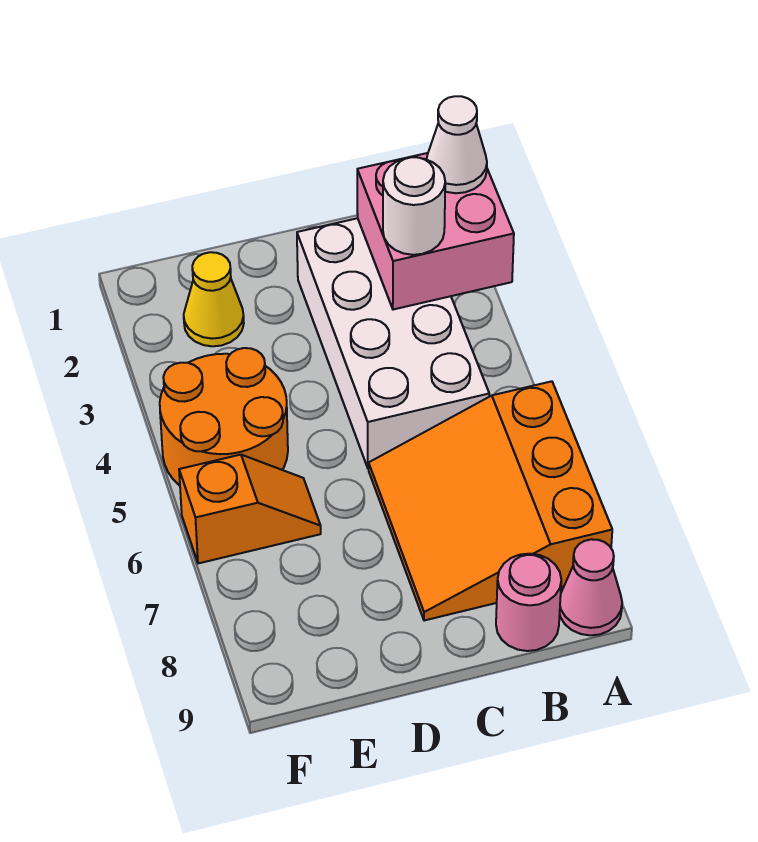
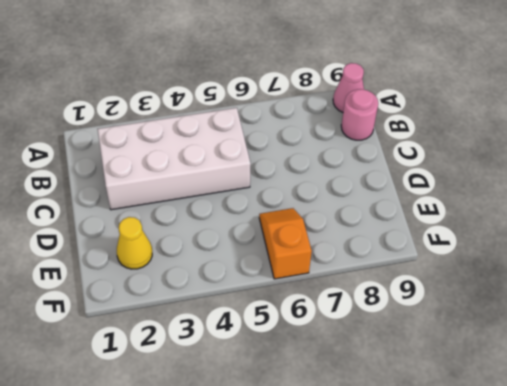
none -> orange 3x3 slope [369,381,612,621]
none -> orange 2x2 round brick [160,348,288,486]

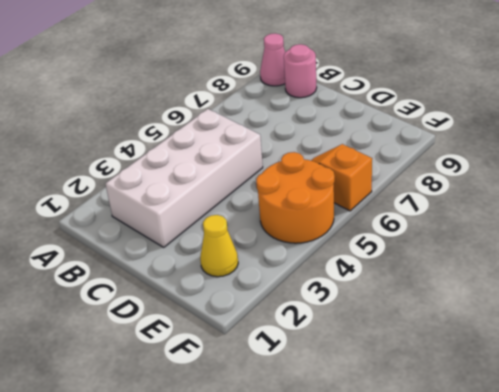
none -> orange 3x3 slope [369,381,612,621]
none -> pink 2x2 brick [357,153,514,310]

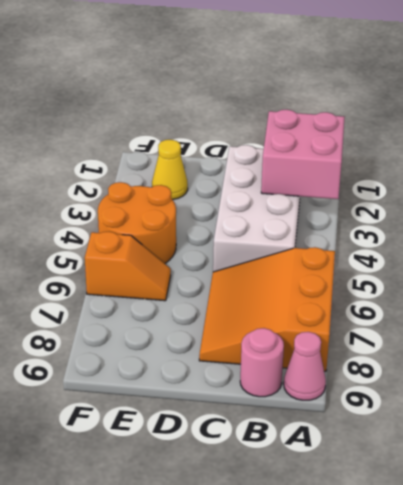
none -> white 1x1 cone [426,96,487,193]
none -> white 1x1 round brick [383,157,445,255]

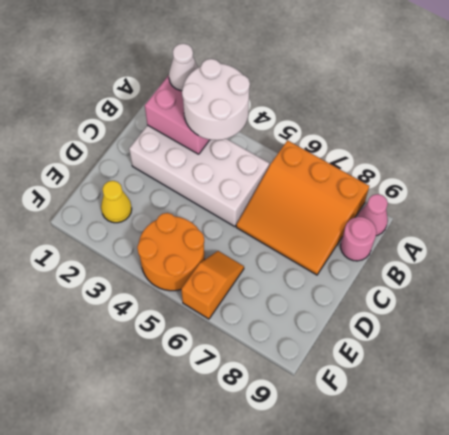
white 2x2 round brick [182,59,250,140] -> white 1x1 round brick [383,157,445,255]

